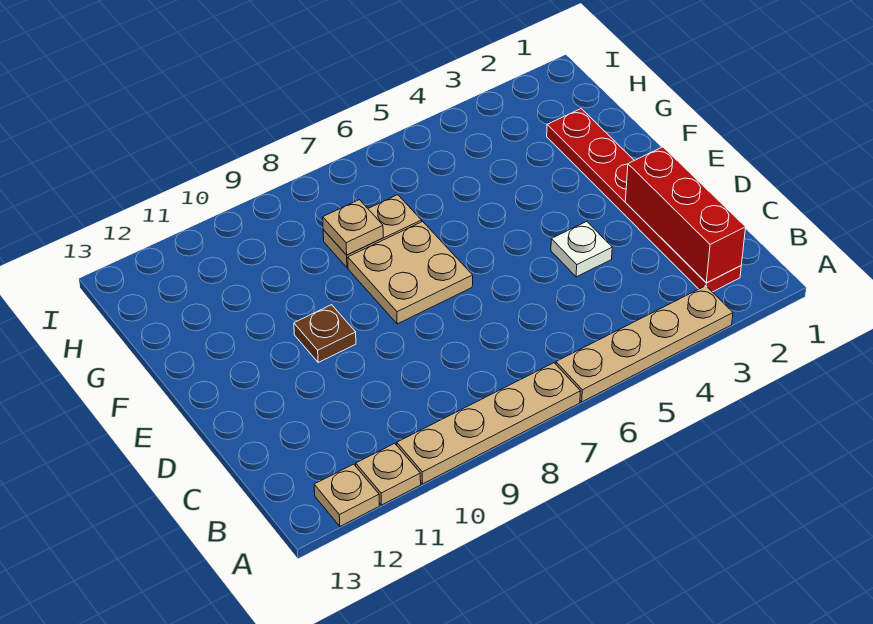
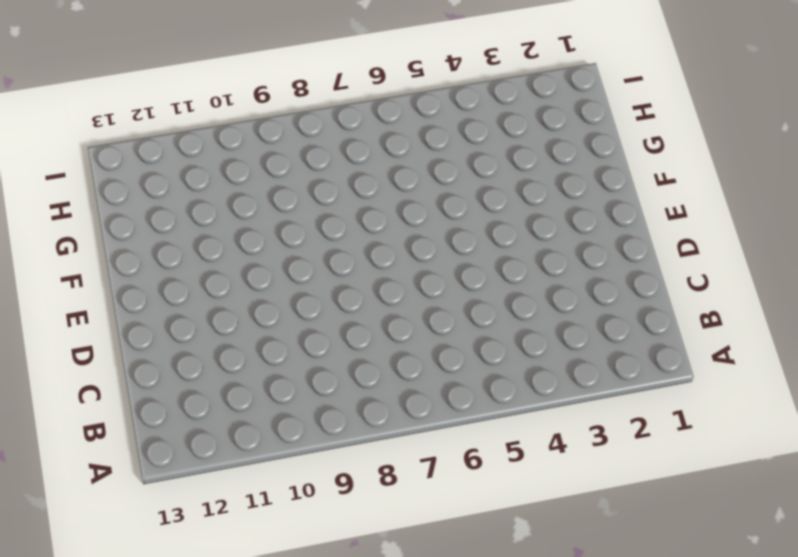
none -> tan 1x4 plate [556,286,733,402]
none -> tan 1x4 plate [397,363,580,484]

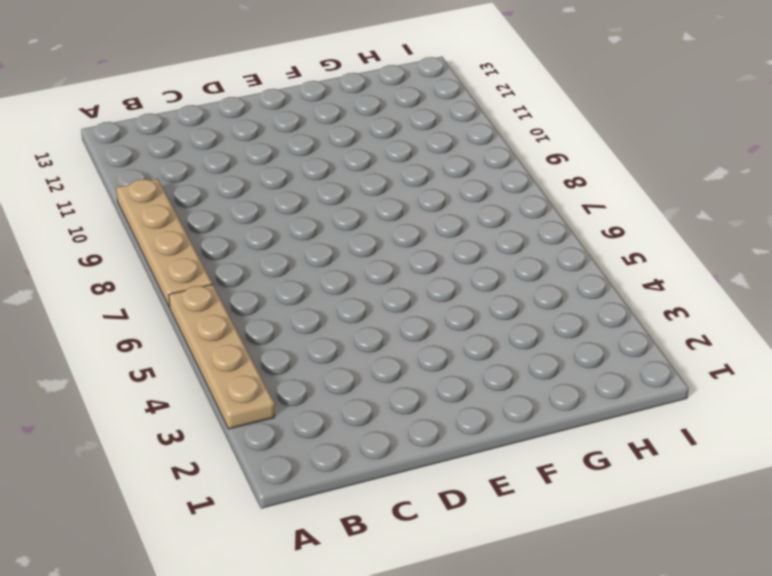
none -> tan 1x1 plate [356,443,421,505]
none -> tan 1x1 plate [314,464,379,526]

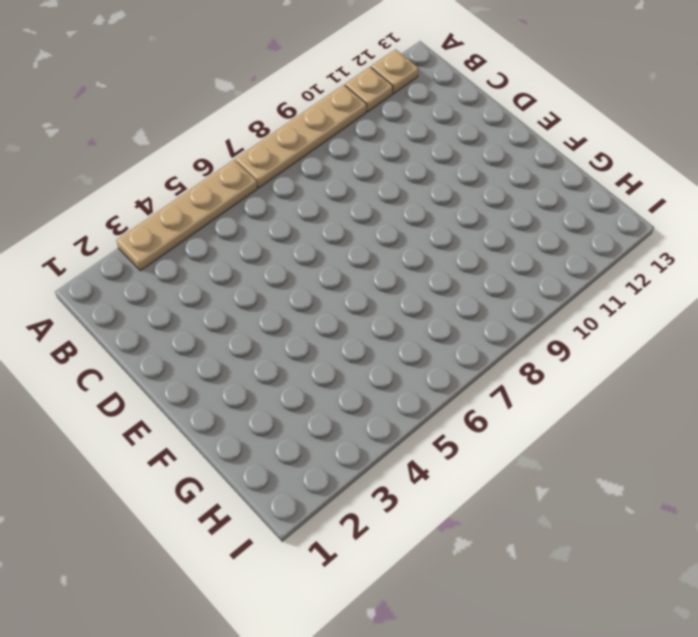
none -> red 1x6 plate [547,109,741,292]
none -> white 1x1 plate [551,221,612,277]

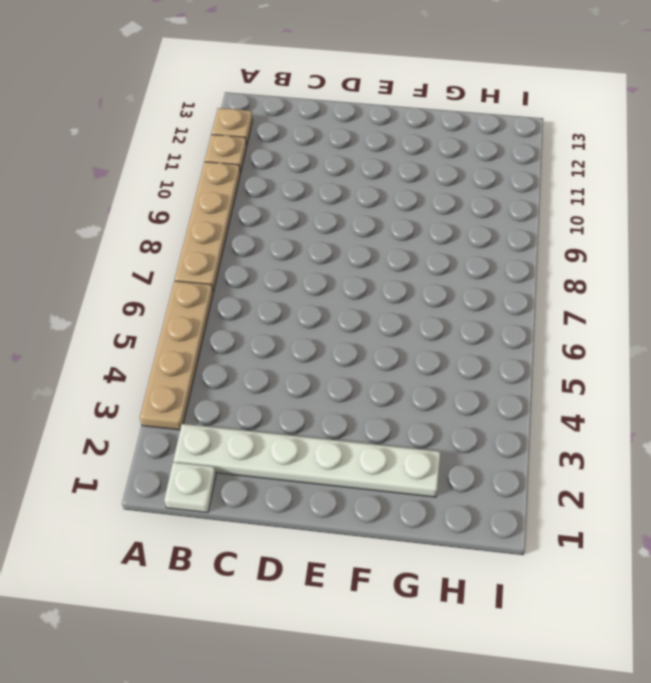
white 1x1 plate [164,462,216,513] -> white 1x1 plate moved to [551,221,612,277]
white 1x6 plate [173,424,440,497] -> red 1x6 plate [547,109,741,292]
none -> tan 2x2 plate [348,221,473,324]
none -> brown 1x1 plate [294,305,356,362]

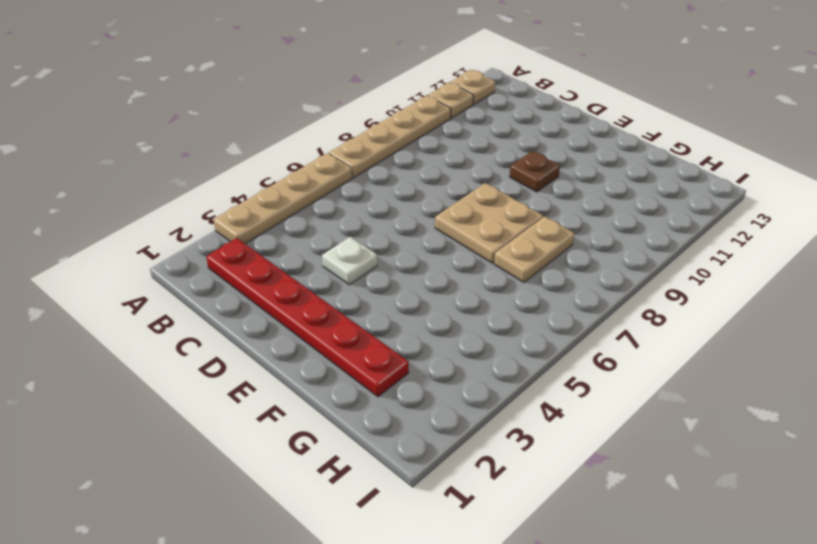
none -> red 1x3 brick [625,147,746,283]
none -> tan 1x1 plate [323,200,383,255]

